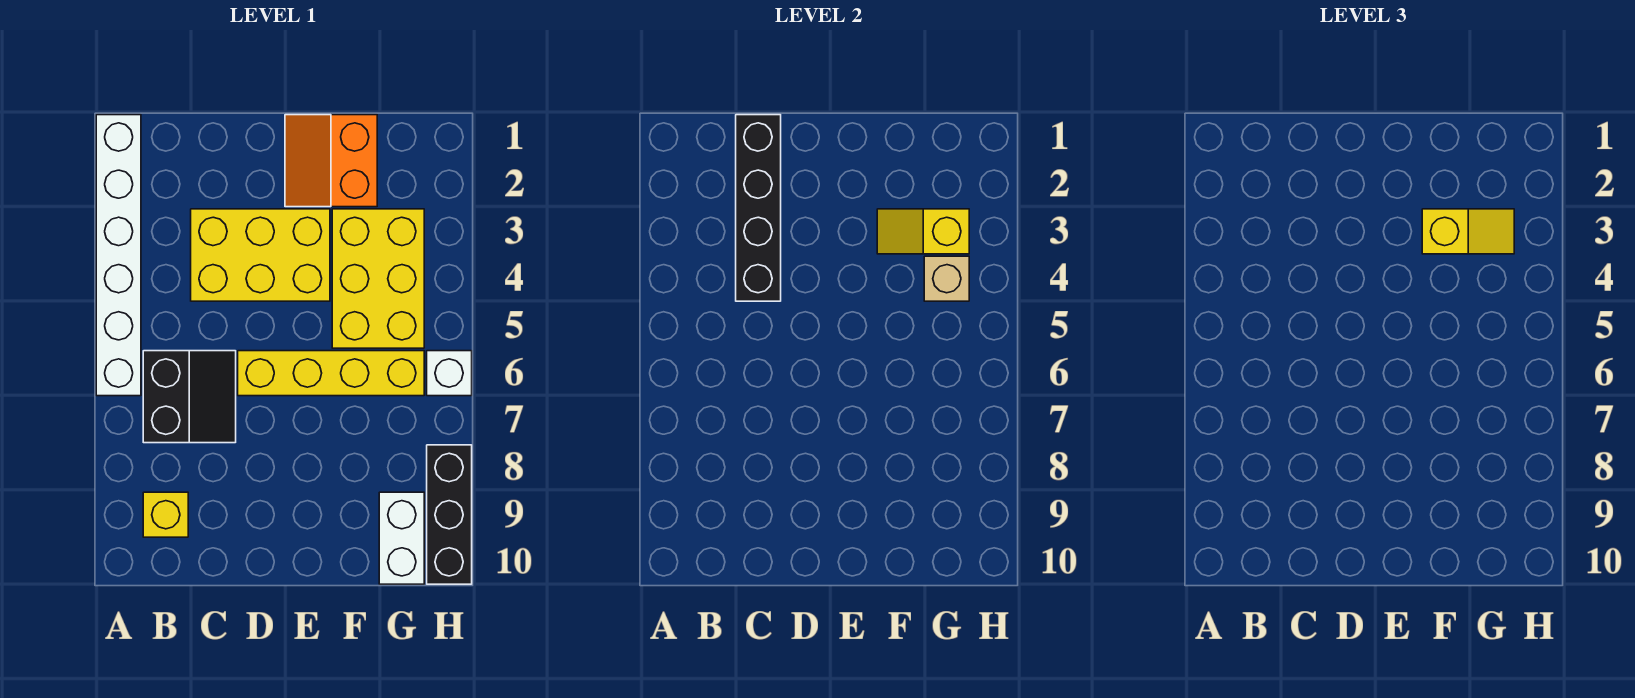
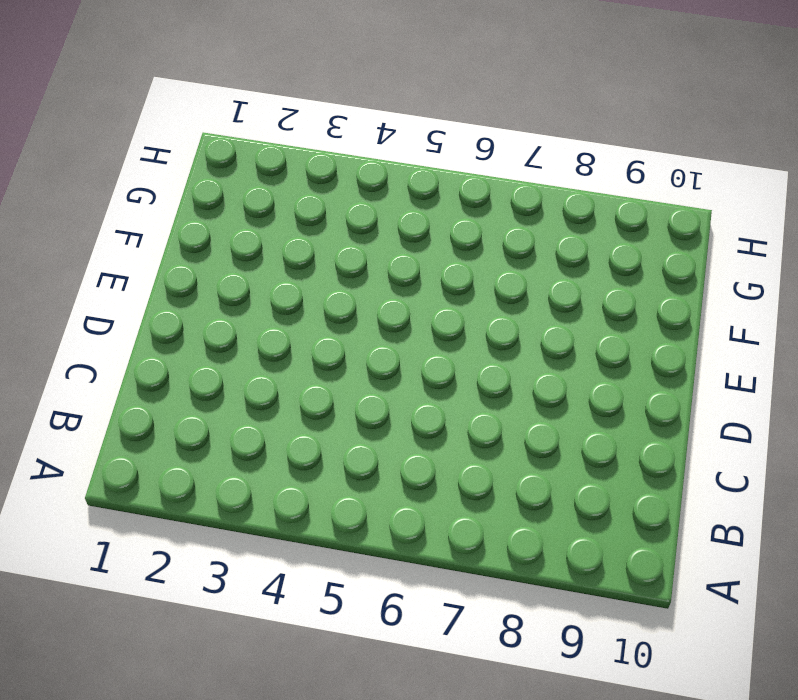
none -> white 1x6 brick [96,115,141,396]
none -> black 2x2 slope [143,351,236,443]
none -> yellow 1x1 brick [143,492,188,537]

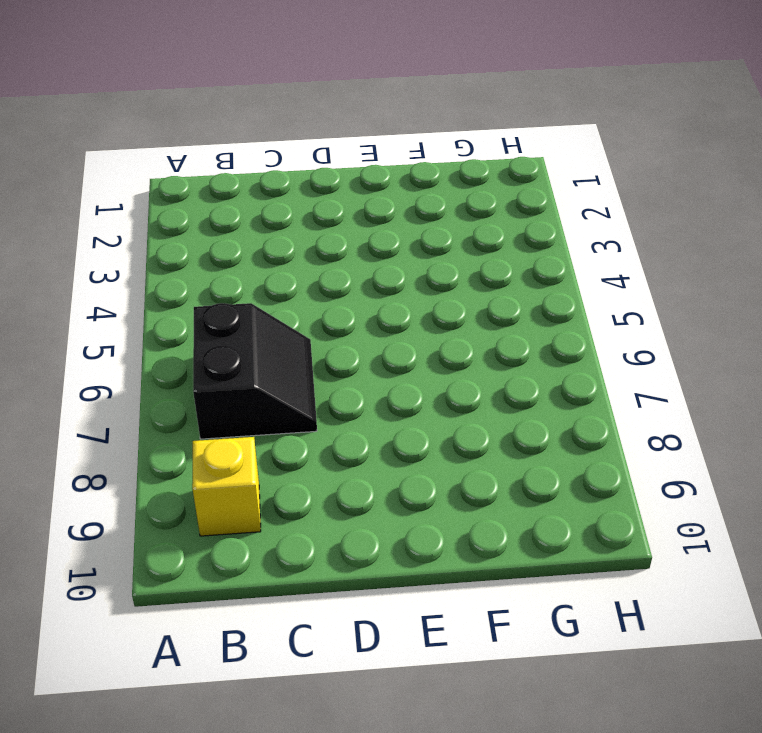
none -> white 1x6 brick [96,115,141,396]
none -> yellow 2x3 brick [191,209,330,301]
none -> yellow 1x4 brick [238,351,424,396]

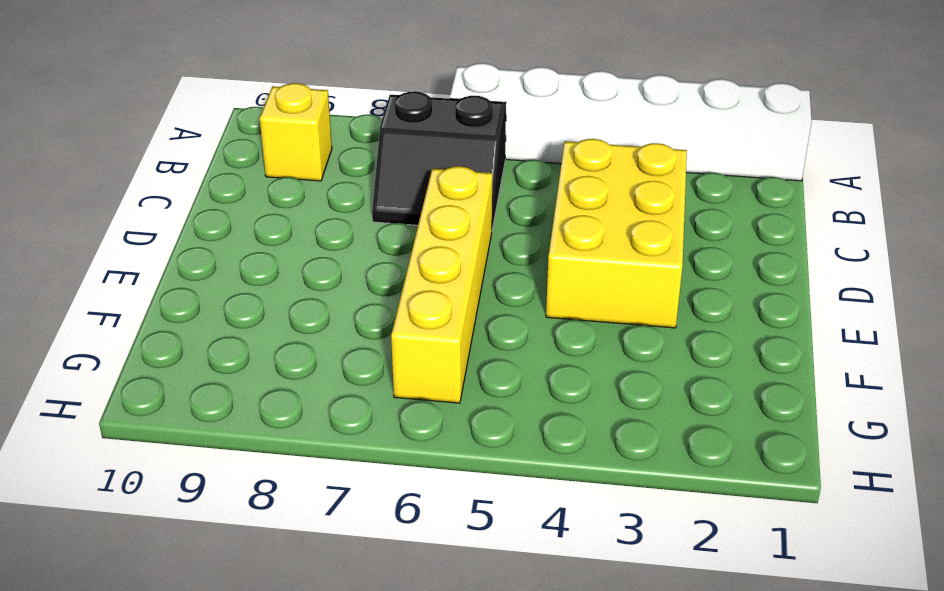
none -> orange 2x2 slope [285,115,377,207]
none -> yellow 2x3 brick [332,209,424,348]
none -> white 1x2 brick [379,492,424,584]

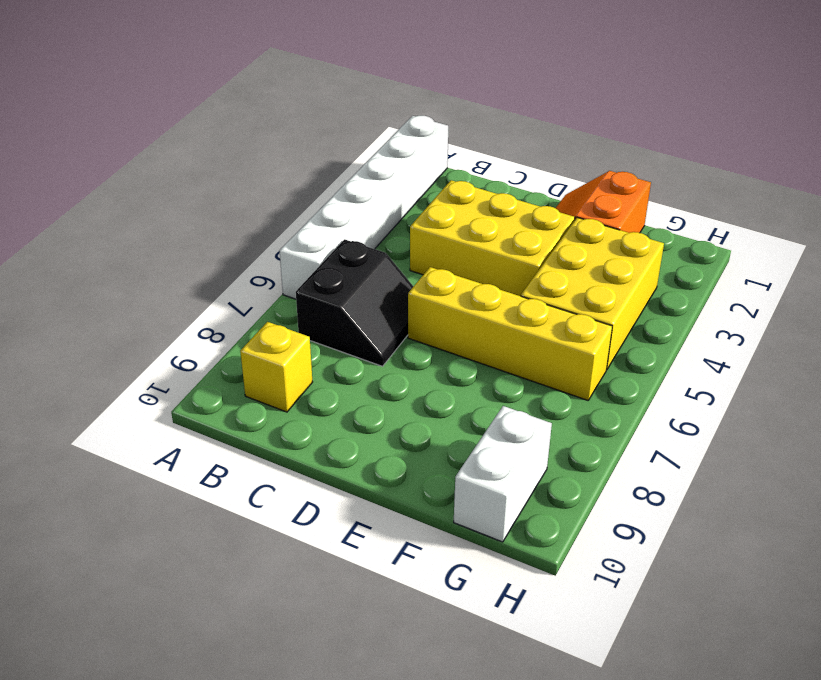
none -> white 1x1 brick [427,351,472,396]
none -> black 1x3 brick [427,445,472,584]
none -> black 1x4 brick [736,115,781,301]

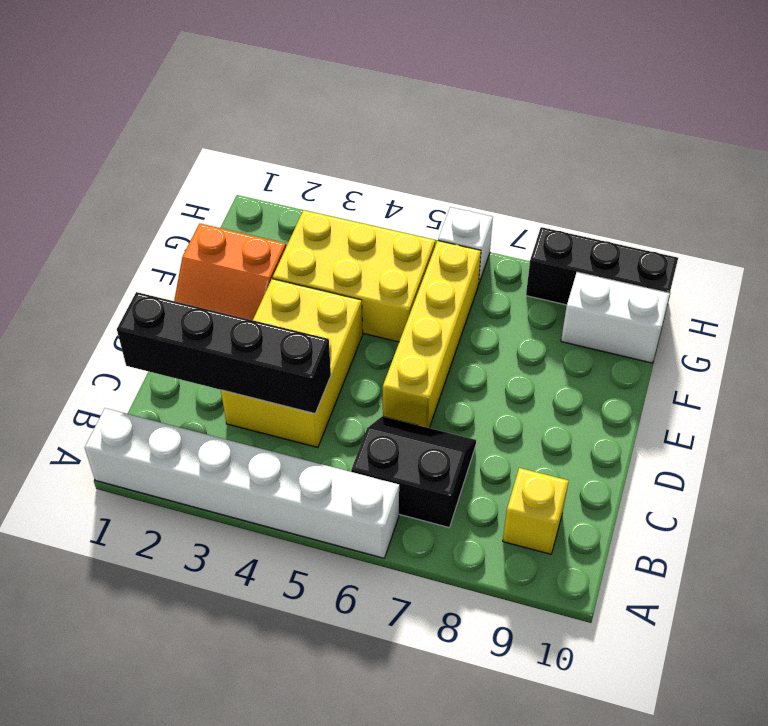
none -> yellow 1x2 slope [877,209,969,254]
none -> tan 1x1 brick [924,256,969,301]
none -> yellow 1x2 slope [1422,209,1514,254]

